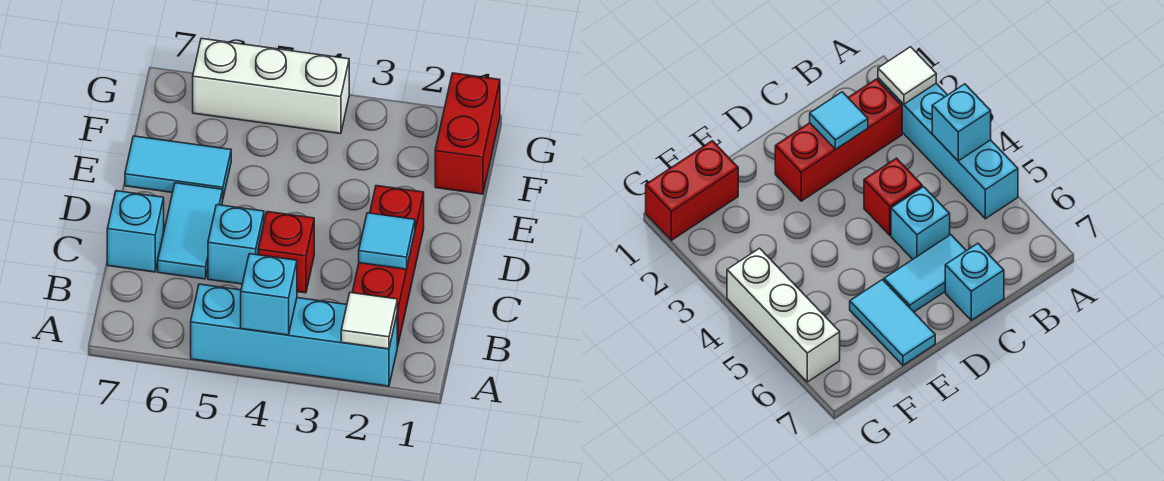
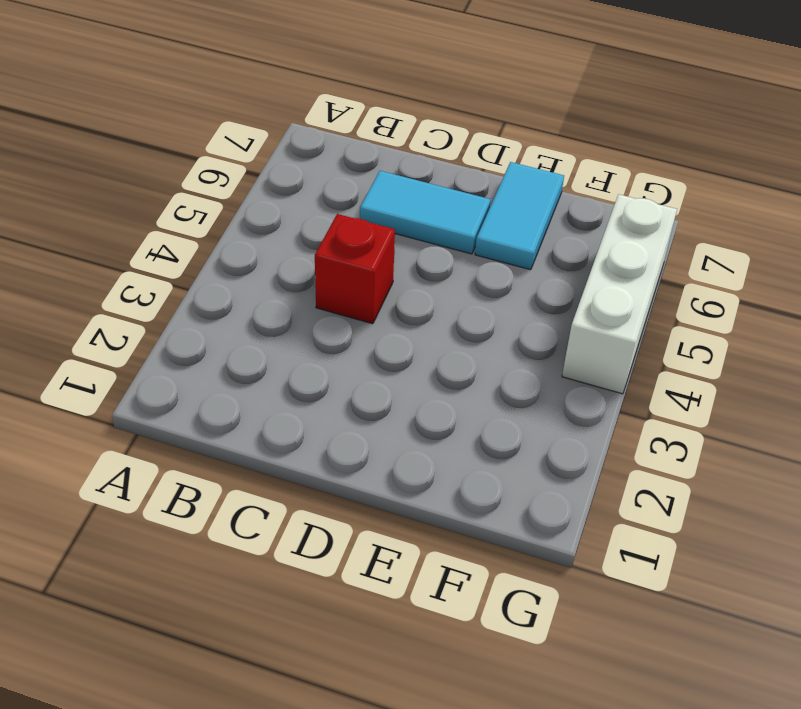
none -> cyan 1x4 brick [191,284,397,386]
none -> red 1x3 brick [352,186,424,347]
none -> cyan 1x1 brick [208,205,264,284]

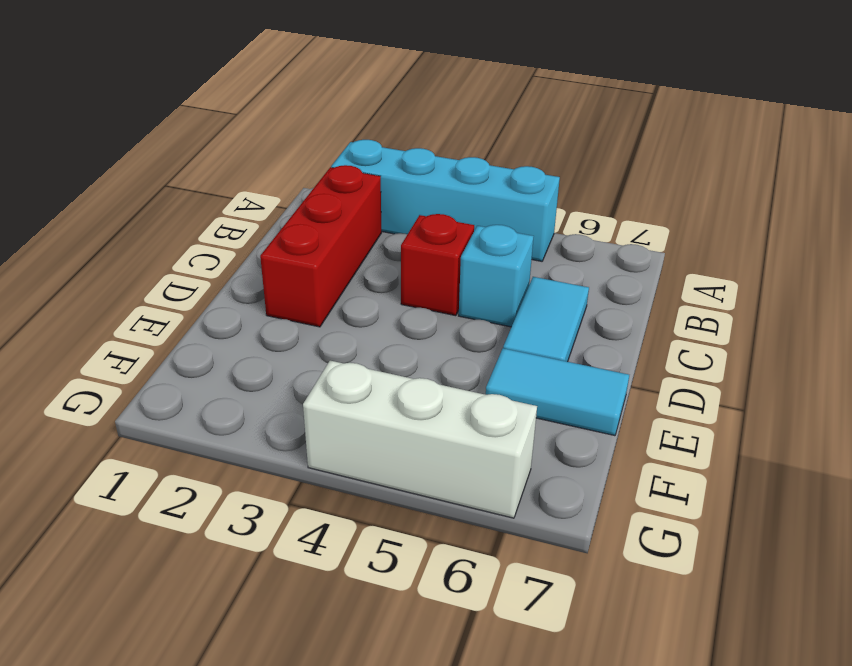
none -> cyan 1x1 brick [107,191,164,272]
none -> red 1x2 brick [435,73,500,194]
none -> white 1x1 tile [341,293,397,349]

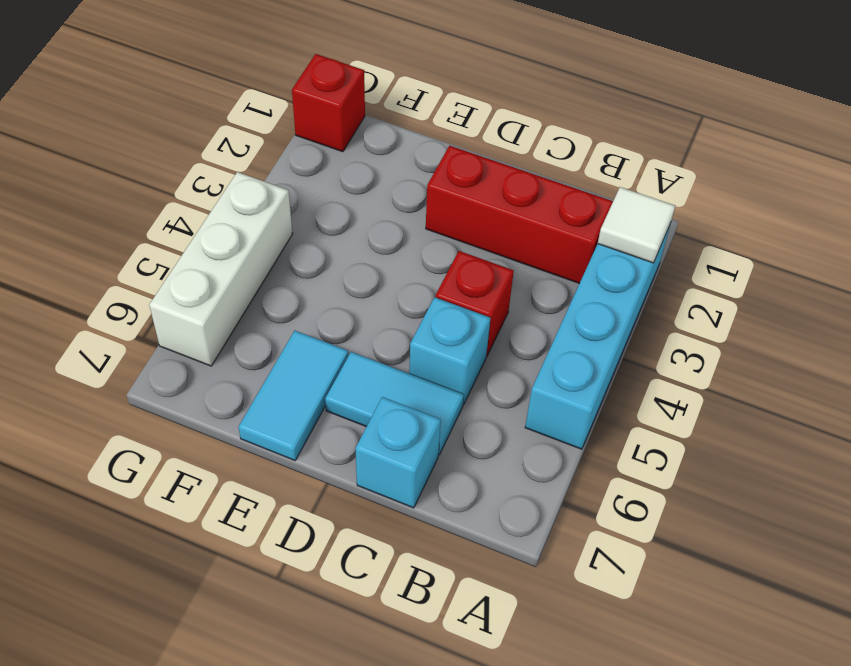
red 1x1 brick [292,54,365,152] -> red 1x2 brick [435,73,500,194]
none -> cyan 1x1 brick [241,254,297,335]
none -> cyan 1x1 tile [359,213,415,269]

